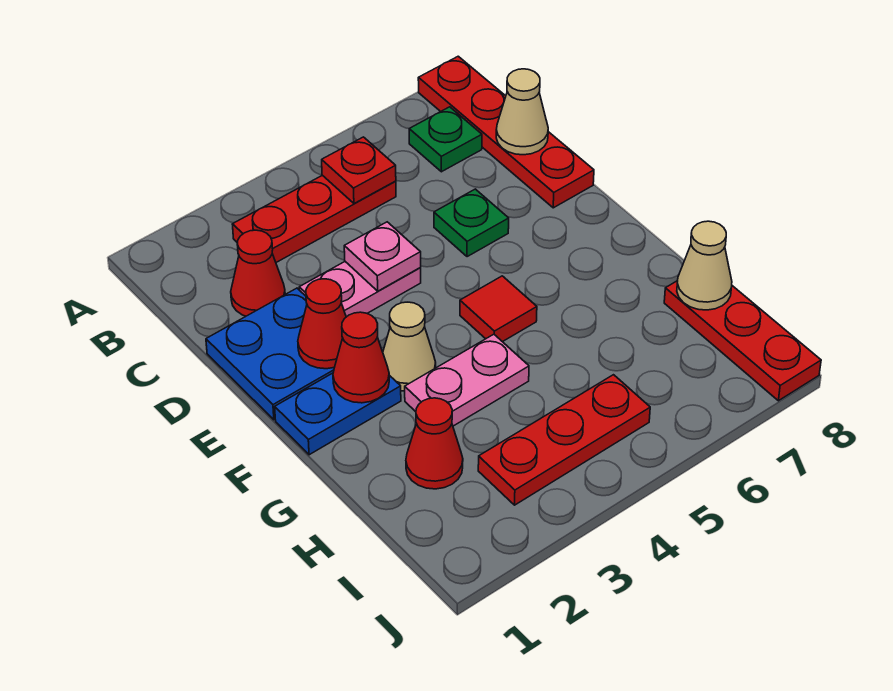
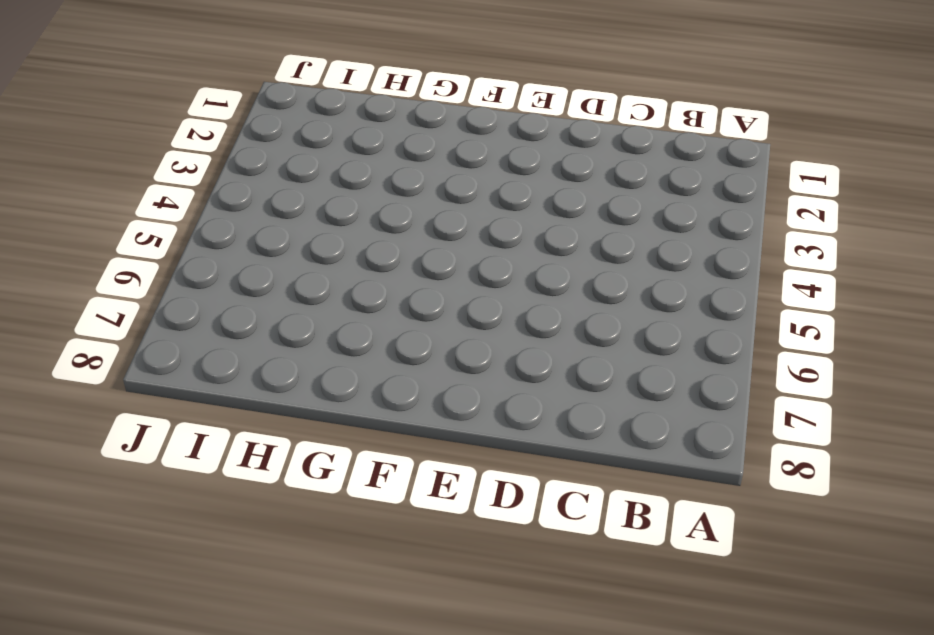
none -> red 1x4 plate [418,56,594,208]
none -> red 1x3 plate [232,175,396,262]
none -> green 1x1 plate [409,107,482,172]

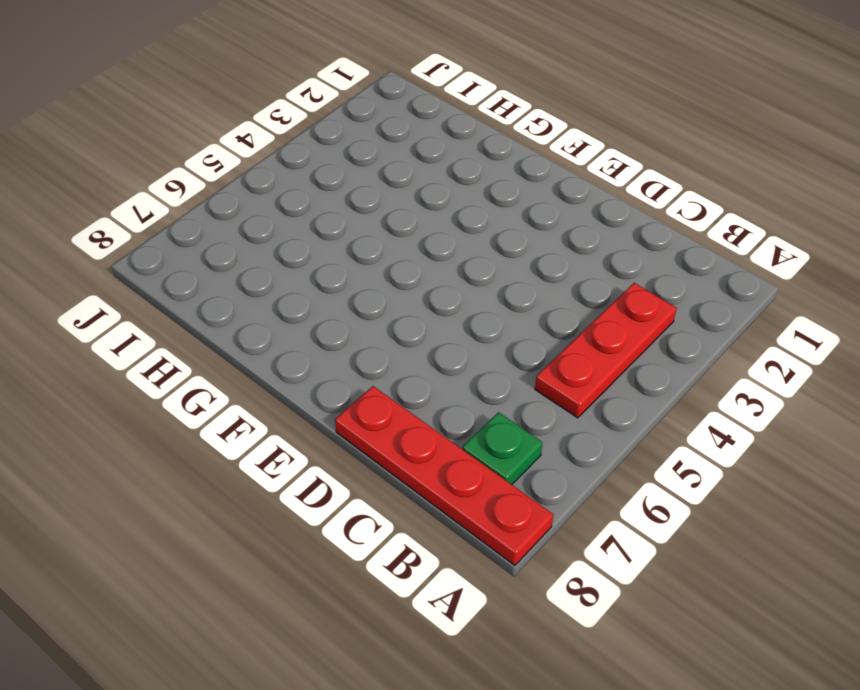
none -> red 1x1 cone [231,230,285,316]
none -> blue 2x2 plate [206,288,334,420]
none -> pink 1x2 plate [299,262,421,317]

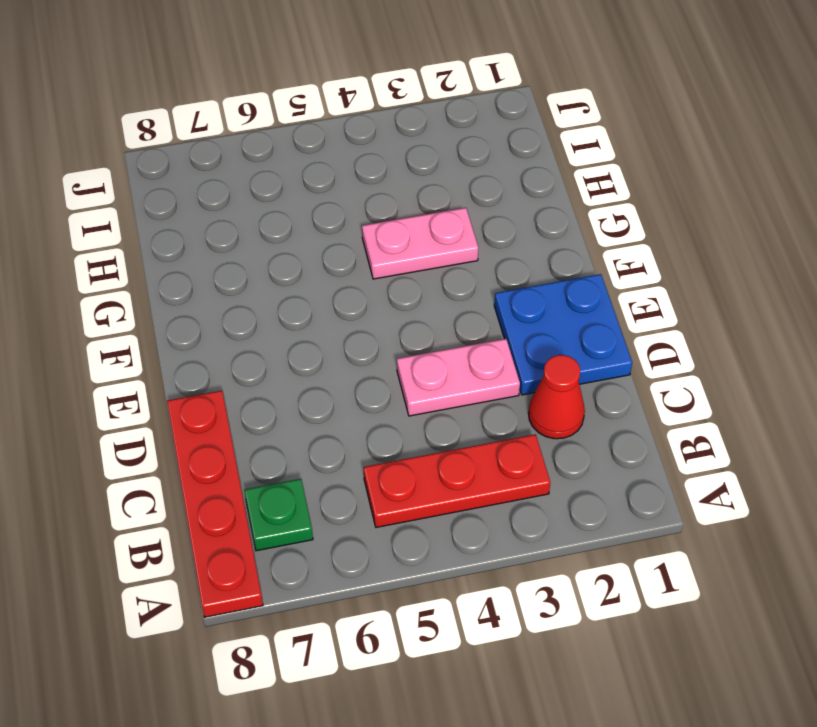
none -> green 1x1 plate [434,189,509,257]
none -> blue 1x2 plate [275,373,401,455]
none -> tan 1x1 cone [383,302,436,391]

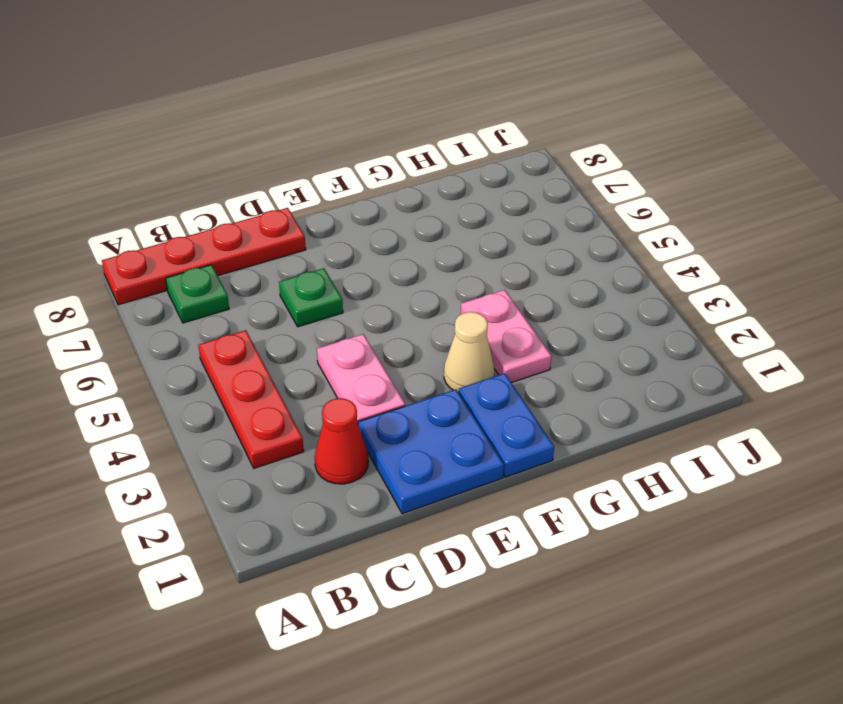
none -> red 1x1 tile [460,276,537,342]
none -> red 1x1 cone [406,398,463,489]
none -> red 1x3 plate [664,281,821,401]

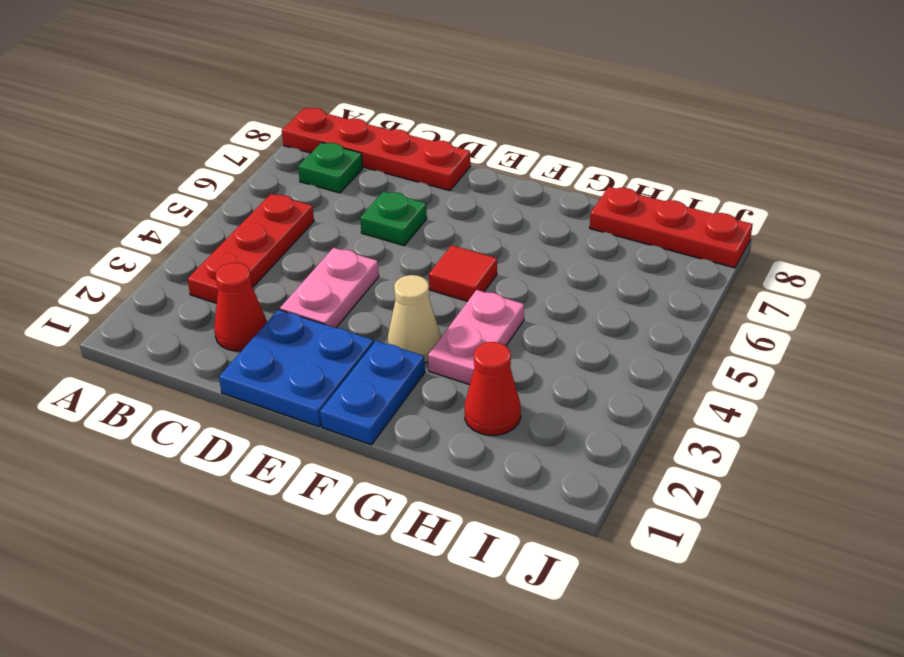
none -> red 1x3 plate [478,375,650,505]
none -> red 1x1 plate [322,137,396,203]
none -> tan 1x1 cone [496,69,548,155]

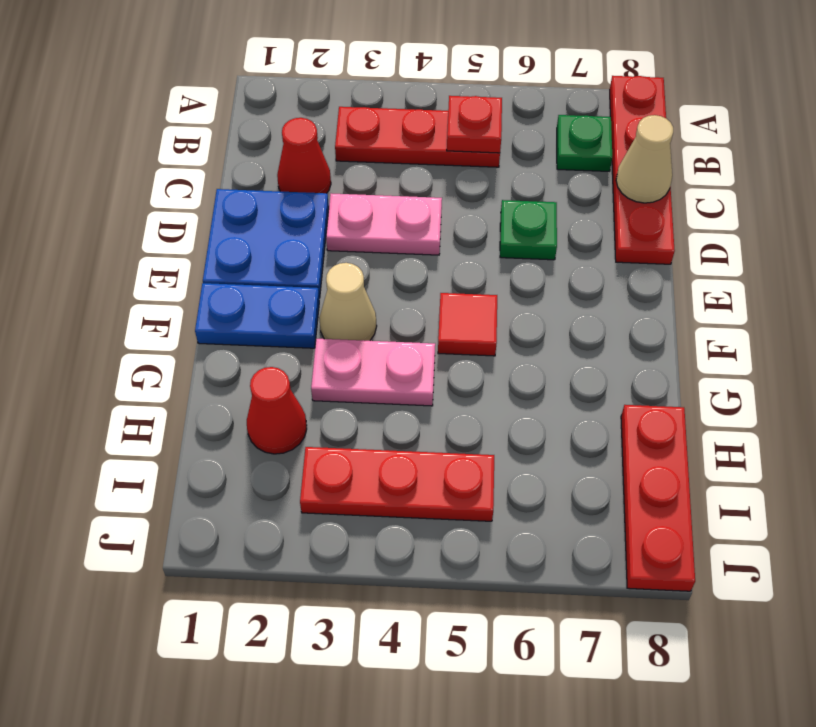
none -> pink 1x1 plate [344,222,421,291]
none -> red 1x1 cone [298,279,346,369]
none -> red 1x1 cone [333,312,389,403]

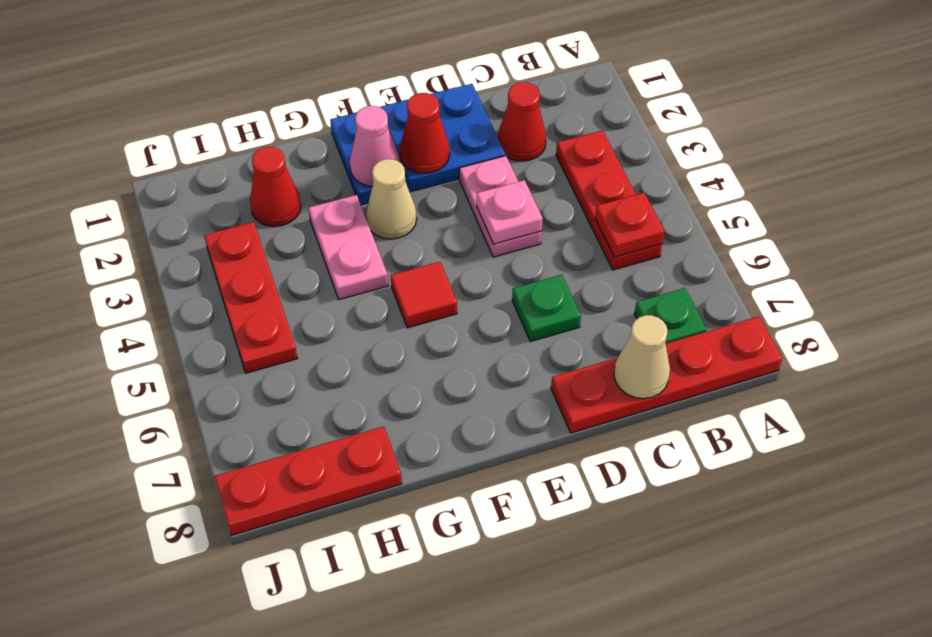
pink 1x1 cone [350,106,400,186] -> red 1x1 cone [333,312,389,403]
none -> tan 1x1 cone [677,221,732,310]

